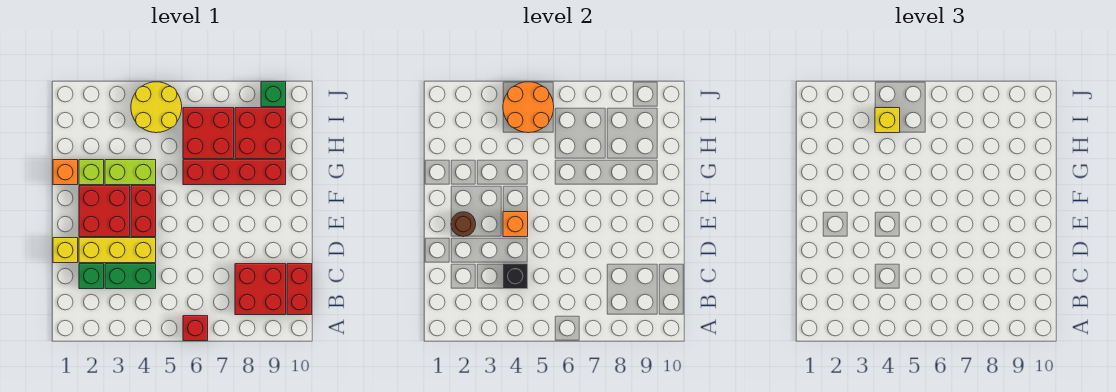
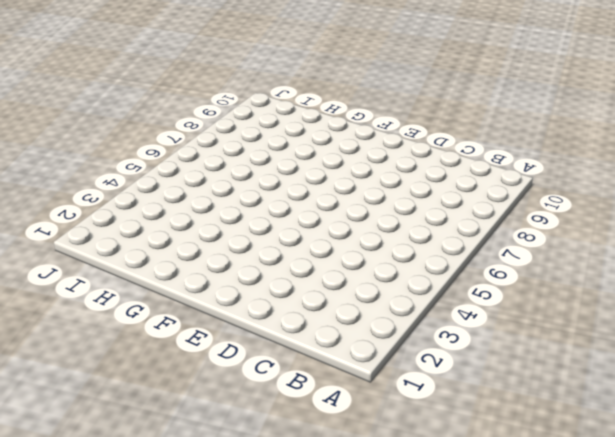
none -> red 1x1 brick [183,316,208,341]
none -> red 2x2 brick [235,264,286,315]
none -> red 1x2 brick [287,264,312,315]

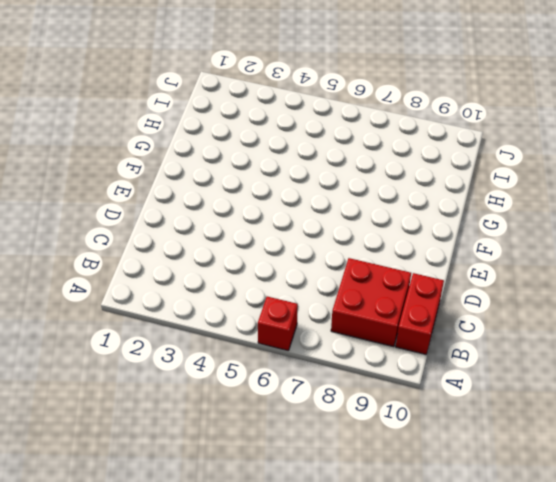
none -> green 1x1 brick [79,264,104,289]
none -> green 1x2 brick [105,264,156,289]
none -> yellow 1x1 brick [53,238,78,263]

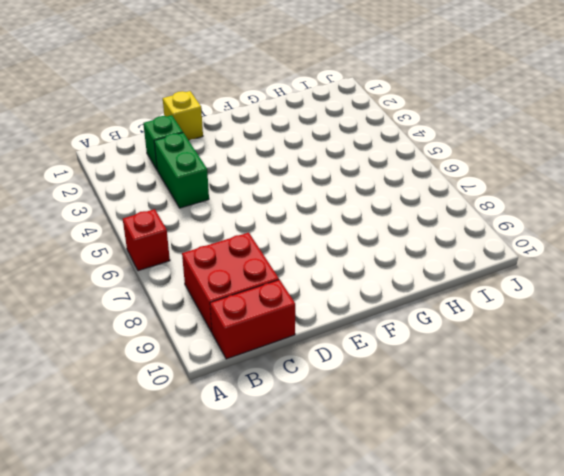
none -> yellow 1x3 brick [79,238,156,263]
none -> red 2x2 brick [79,186,130,237]
none -> red 1x2 brick [131,186,156,237]

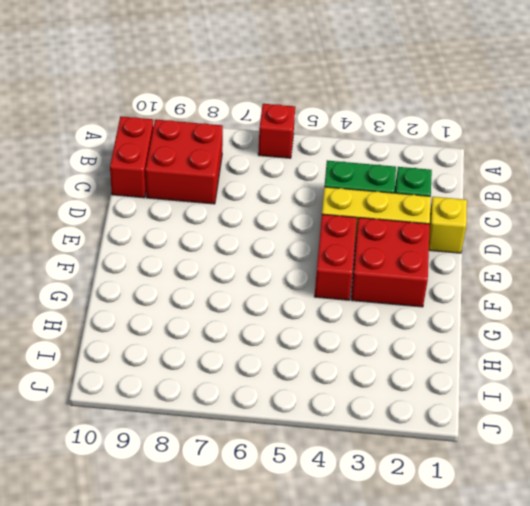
none -> orange 1x1 brick [53,160,78,185]
none -> lime 1x1 brick [79,160,104,185]
none -> lime 1x2 brick [105,160,156,185]

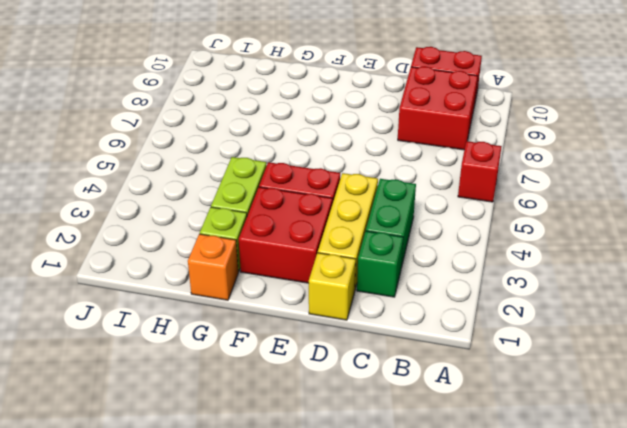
none -> red 1x4 brick [183,160,286,185]
none -> red 2x2 brick [183,108,234,159]
none -> red 2x2 brick [235,108,286,159]

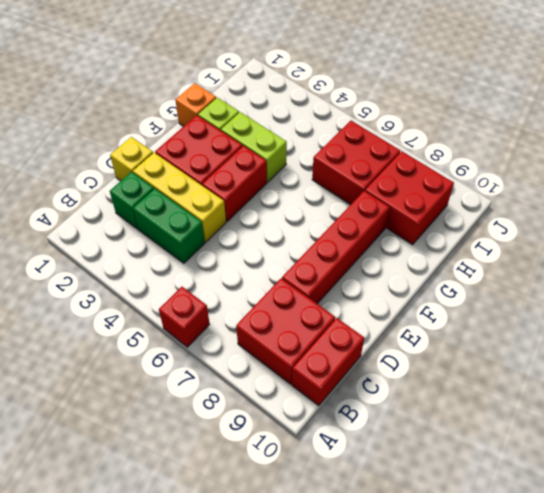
red 1x4 brick [282,191,390,304] -> red 1x4 brick turned to [183,160,286,185]
none -> yellow 2x2 round brick [131,82,182,133]
none -> green 1x1 brick [261,82,286,107]
none -> black 1x1 brick [503,264,528,289]

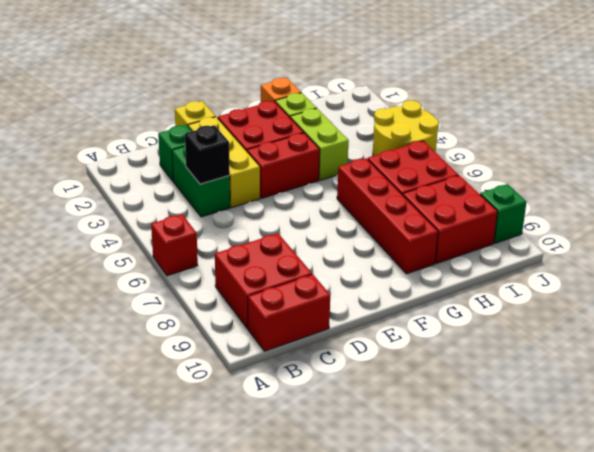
none -> brown 1x1 round brick [451,212,476,237]
none -> orange 1x1 brick [503,212,528,237]
none -> orange 2x2 round brick [503,82,554,133]

